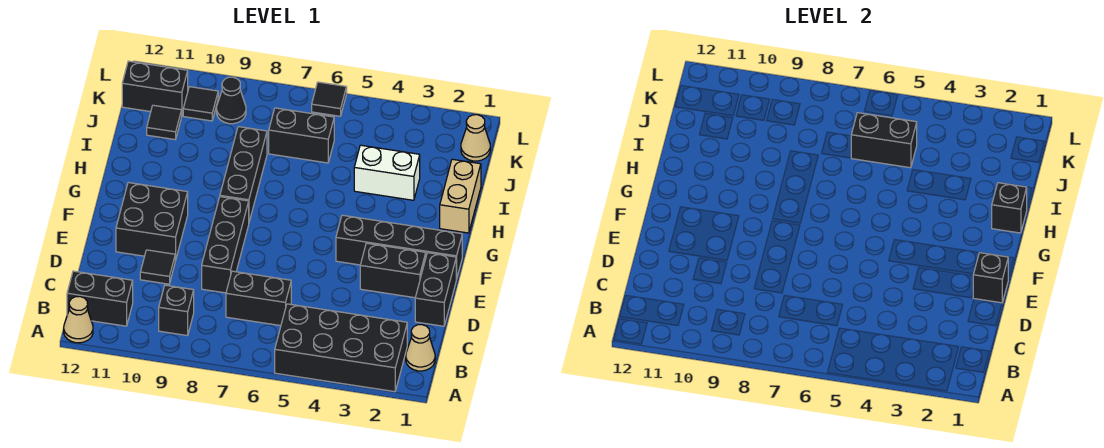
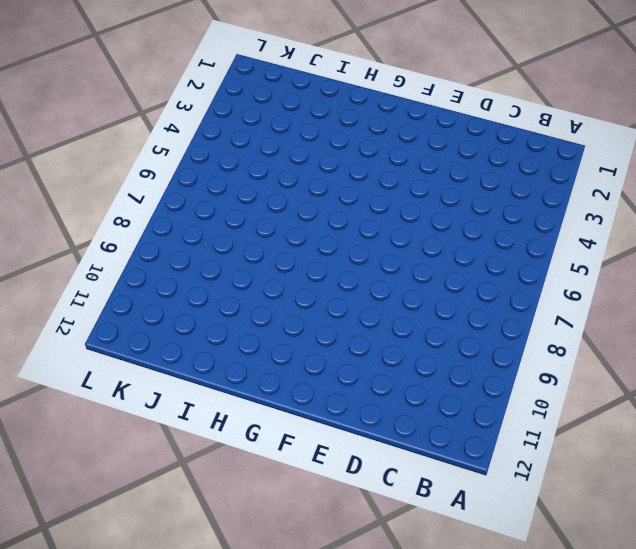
none -> black 2x4 brick [275,304,407,392]
none -> tan 1x1 cone [64,297,93,343]
none -> tan 1x1 cone [406,325,435,371]

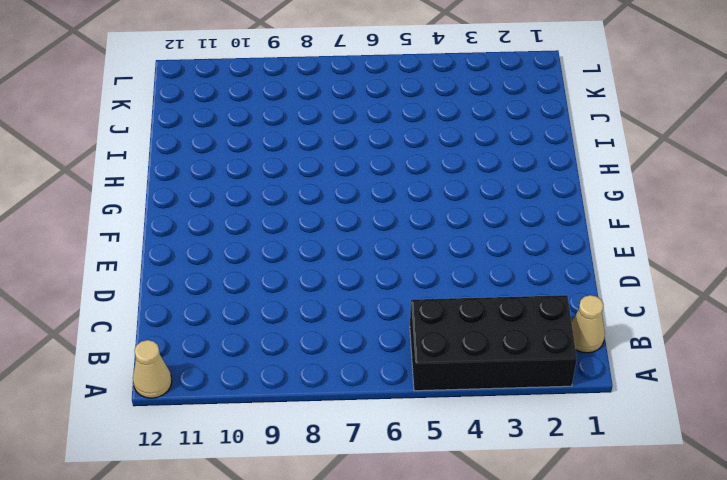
none -> black 1x1 brick [159,285,194,336]
none -> black 1x2 brick [67,271,133,326]
none -> black 1x2 brick [226,271,291,326]

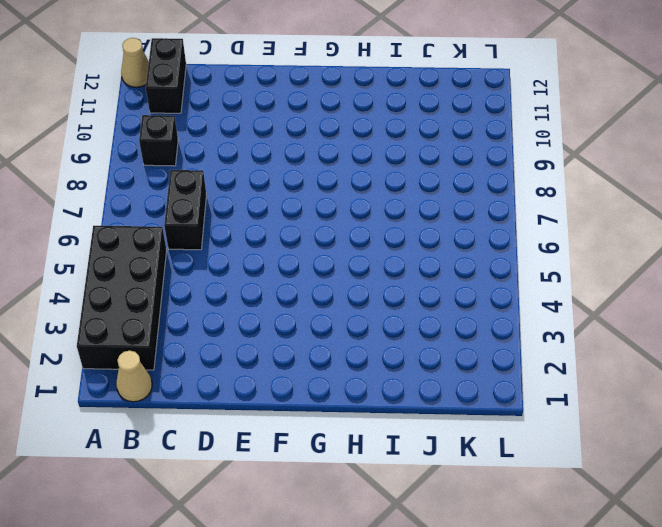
none -> black 1x2 brick [415,253,456,326]
none -> black 1x3 brick [202,197,249,293]
none -> black 1x1 tile [140,250,175,284]

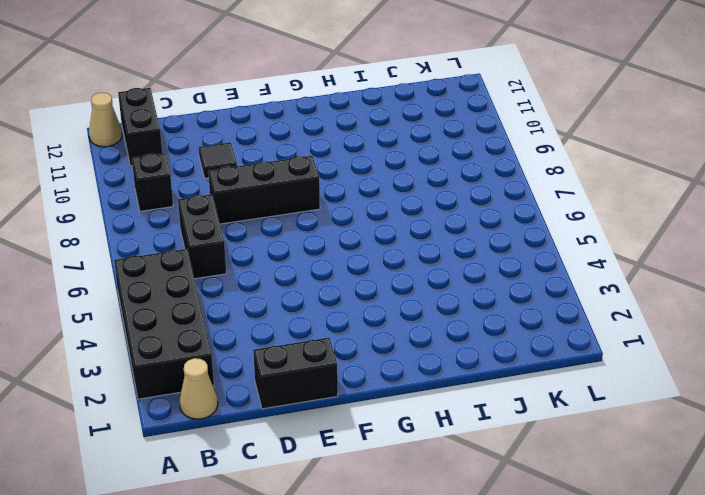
none -> black 1x2 brick [360,243,426,298]
none -> black 2x2 brick [116,183,188,261]
none -> black 1x4 brick [336,215,462,279]

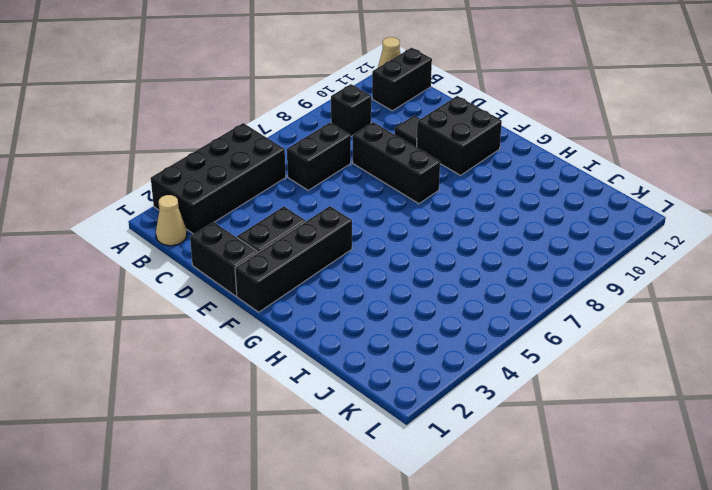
none -> black 1x3 brick [220,127,267,222]
none -> tan 1x2 brick [440,159,481,233]
none -> white 1x2 brick [354,145,420,200]

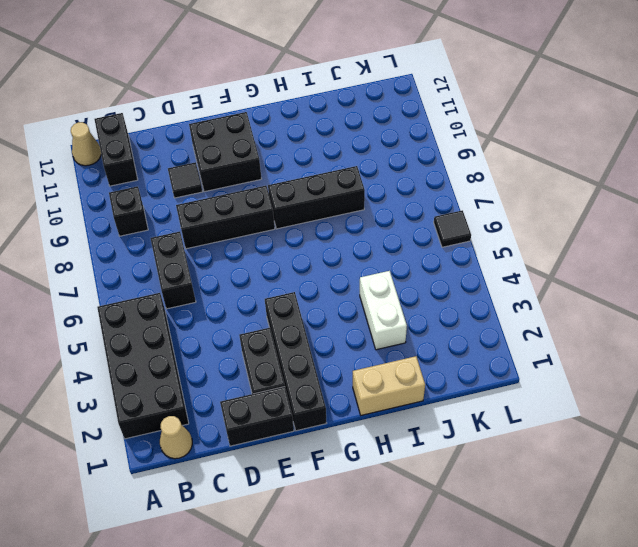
none -> black 1x2 brick [269,108,334,163]
none -> black 1x1 tile [147,105,182,140]
none -> tan 1x1 cone [461,115,490,161]

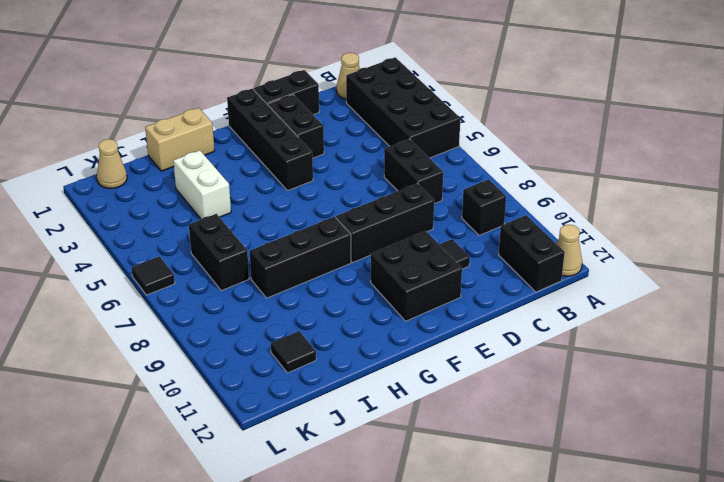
none -> black 1x1 cone [217,77,246,124]
none -> black 1x1 tile [183,87,218,121]
none -> black 1x2 brick [122,61,188,114]

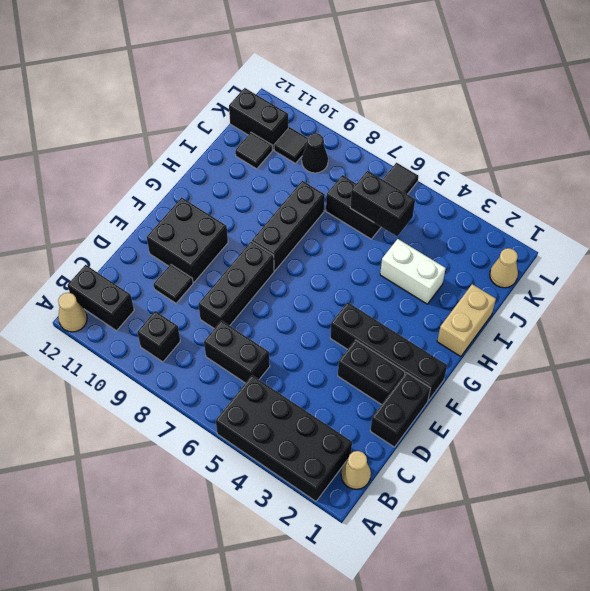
none -> black 1x1 brick [973,253,1008,303]
none -> black 1x1 brick [992,183,1027,233]

